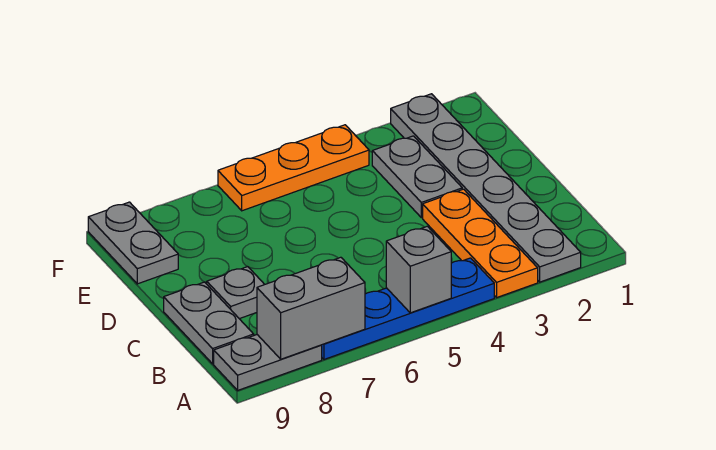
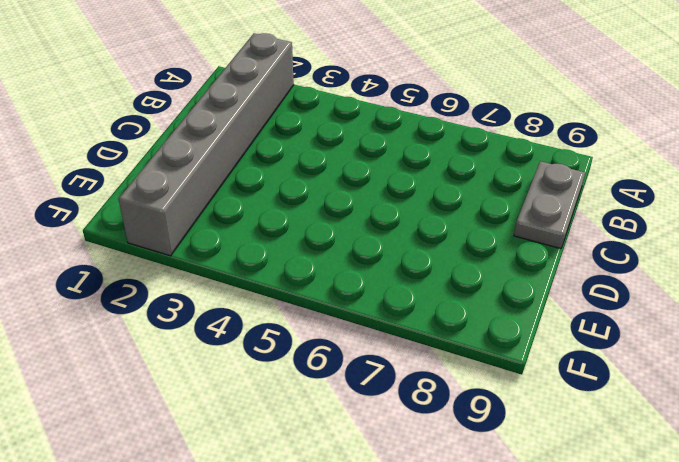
grey 1x6 brick [118,33,294,256] -> grey 1x6 plate [391,94,581,282]
none -> orange 1x3 plate [423,189,538,297]
none -> blue 1x4 plate [322,258,494,359]

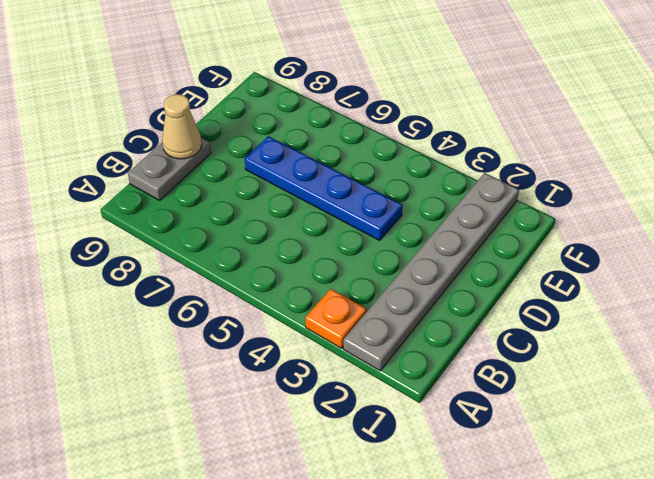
orange 1x1 plate [305,289,367,348] -> orange 1x3 plate [423,189,538,297]
tan 1x1 cone [162,94,202,159] -> none
blue 1x4 plate [245,136,403,240] -> blue 1x4 plate moved to [322,258,494,359]
none -> grey 1x2 plate [214,335,322,390]
none -> grey 1x1 plate [207,267,265,319]

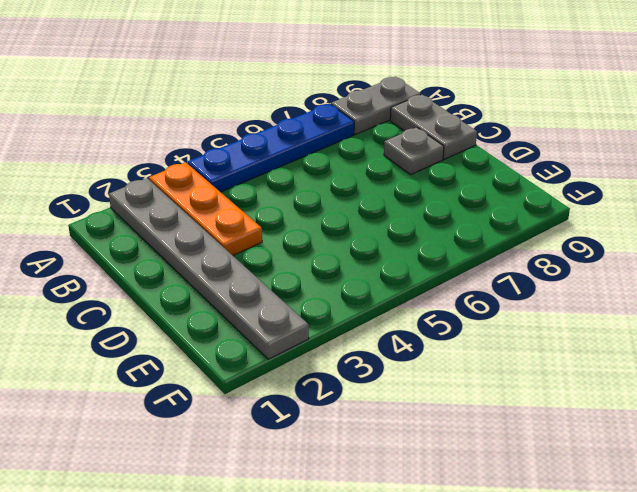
none -> grey 1x2 plate [372,136,462,218]
none -> grey 1x2 plate [88,202,178,284]

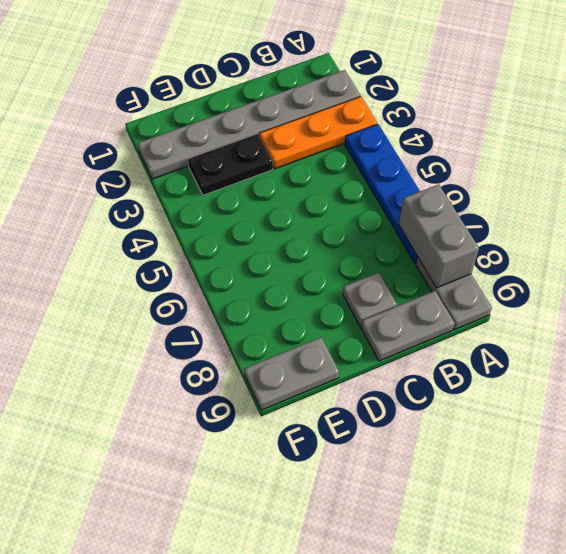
black 1x2 plate [188,134,273,195] -> grey 1x2 plate [372,136,462,218]
none -> orange 1x3 plate [218,125,369,211]
none -> grey 1x1 brick [386,226,451,313]

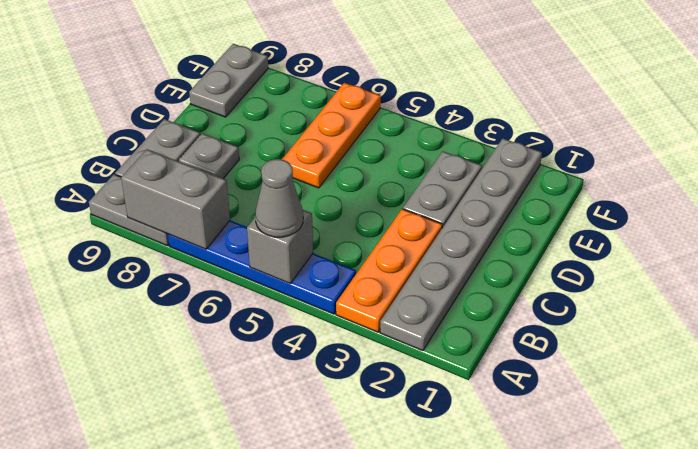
grey 1x1 cone [255,159,303,237] -> none
orange 1x3 plate [282,83,381,188] -> orange 1x3 plate turned to [218,125,369,211]

